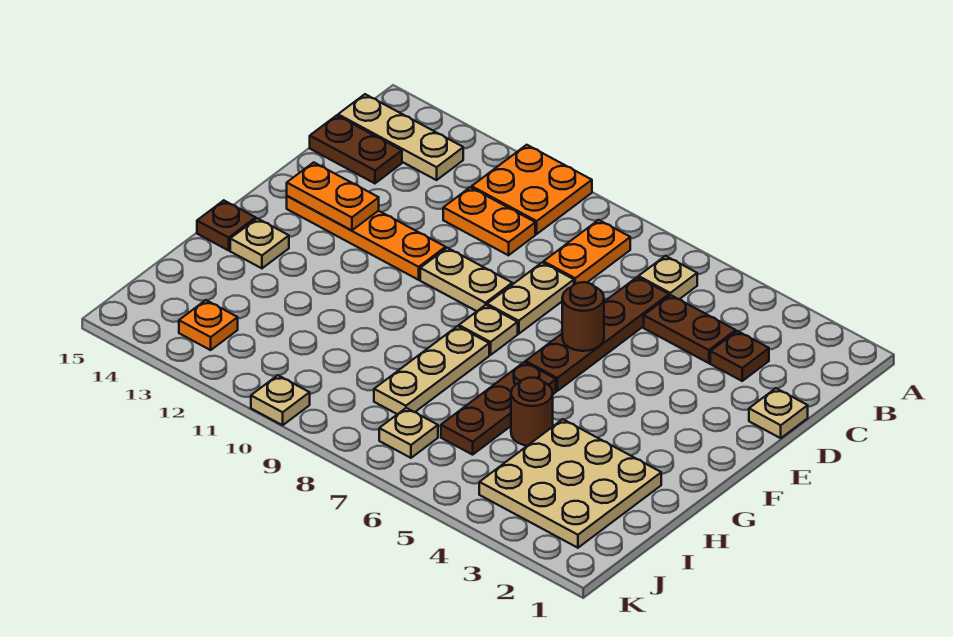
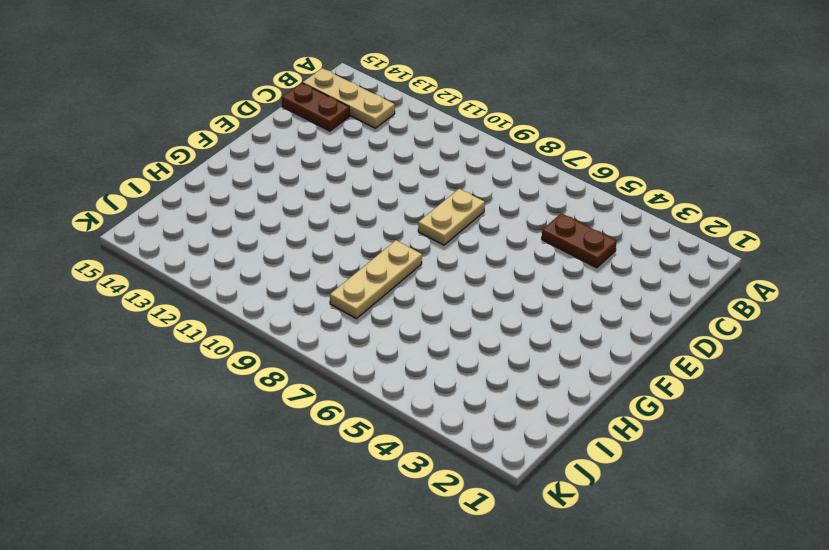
none -> orange 2x2 plate [472,145,592,234]
none -> tan 1x1 plate [638,256,697,299]
none -> orange 1x2 plate [544,220,630,285]

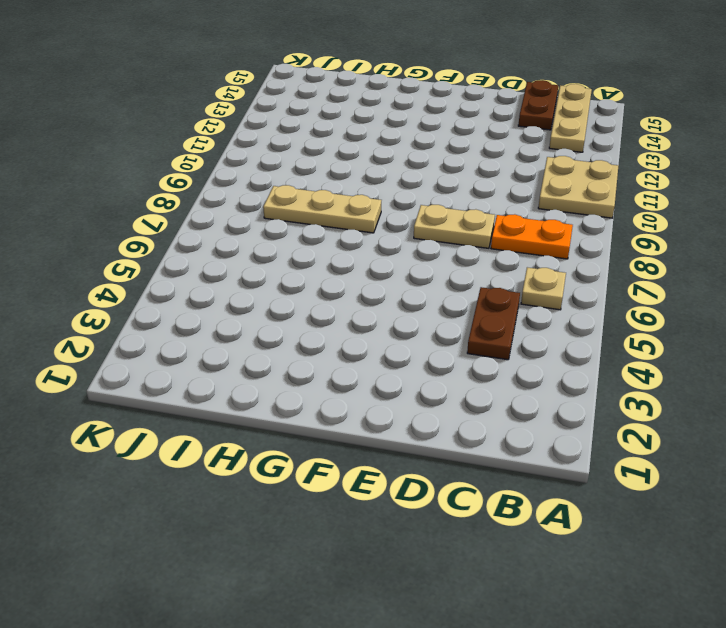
tan 2x2 plate [538,156,619,218] -> orange 2x2 plate [472,145,592,234]
none -> brown 1x1 plate [710,331,769,381]
none -> brown 1x4 plate [526,277,669,391]
none -> orange 1x2 plate [443,187,535,255]

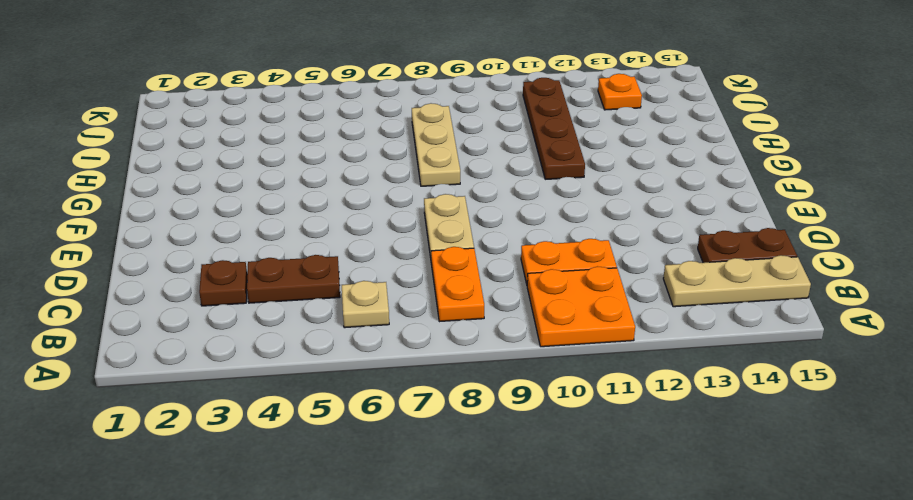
brown 1x4 plate [523,78,585,179] -> brown 1x4 plate moved to [526,277,669,391]
none -> tan 1x1 plate [749,388,808,438]
none -> tan 1x2 plate [420,248,512,311]
none -> orange 1x4 plate [287,196,446,280]

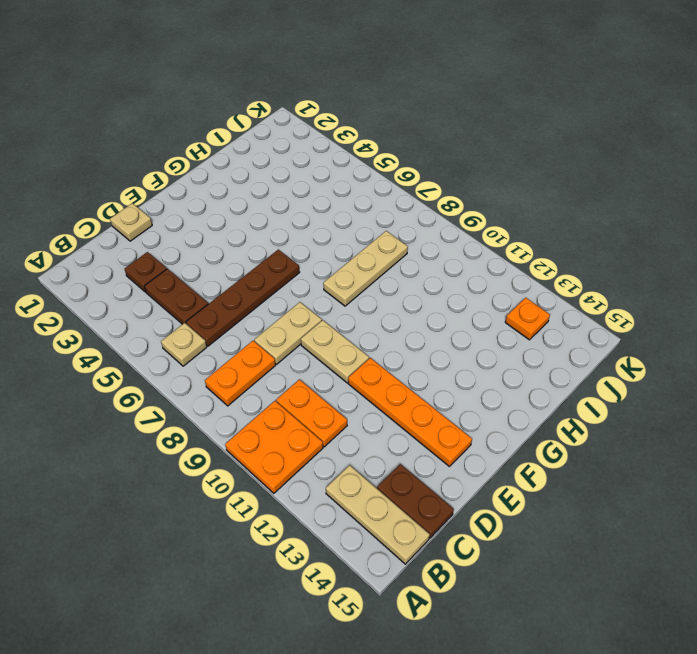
none -> tan 1x1 plate [459,305,518,355]
none -> brown 1x3 plate [441,362,556,455]
none -> tan 1x1 plate [230,218,289,268]

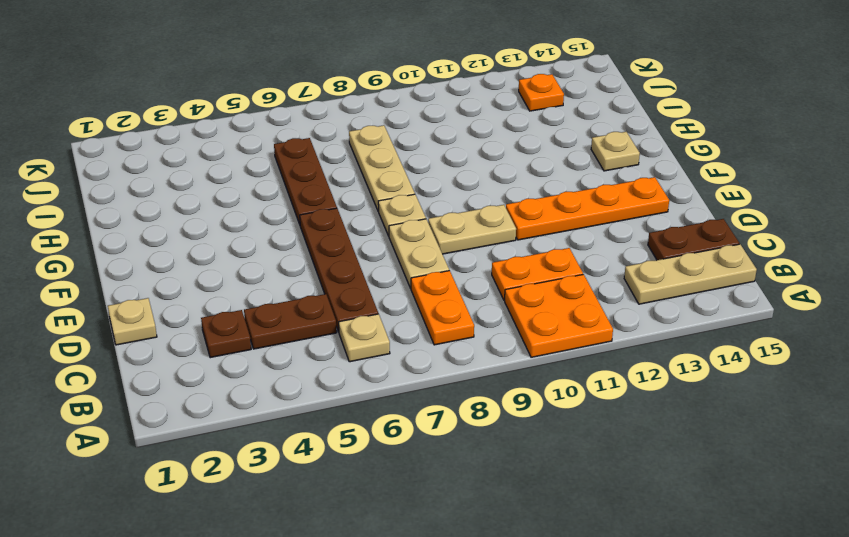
none -> brown 1x1 plate [197,200,256,250]
none -> tan 3x3 plate [479,419,661,548]
none -> brown 1x1 round brick [511,378,553,446]

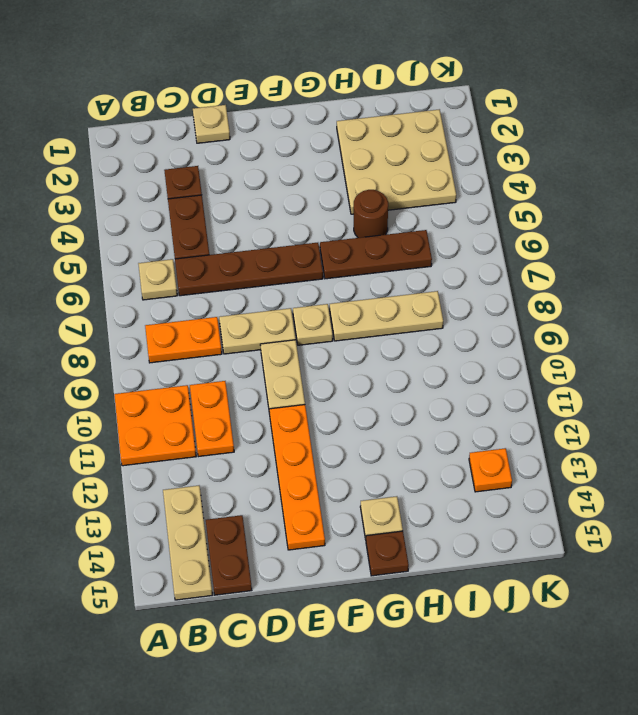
none -> tan 1x1 plate [379,408,438,458]
none -> tan 1x1 plate [251,375,310,425]
none -> brown 1x1 round brick [562,282,604,351]

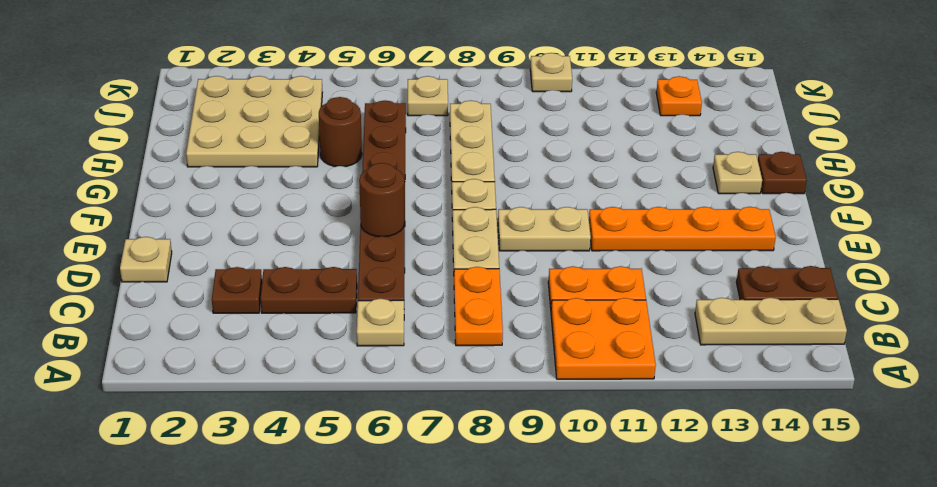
none -> orange 1x2 plate [287,162,379,231]

